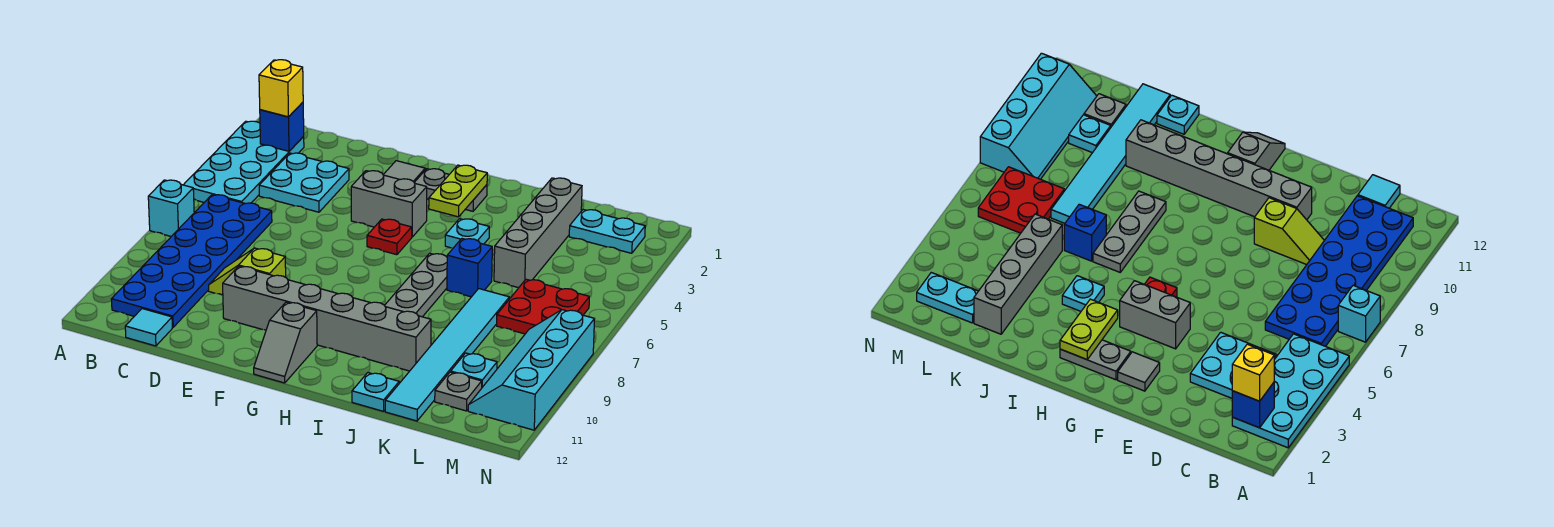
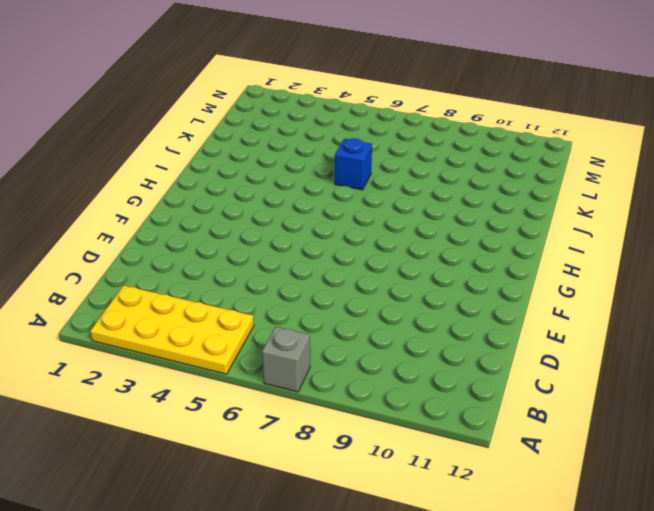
yellow 2x4 plate [90,285,254,374] -> cyan 2x4 plate [184,121,304,204]
grey 1x1 brick [262,327,310,392] -> cyan 1x1 brick [148,180,194,236]
none -> blue 2x6 plate [111,195,272,327]
none -> cyan 2x2 plate [259,153,349,212]
none -> cyan 1x1 tile [125,309,172,346]

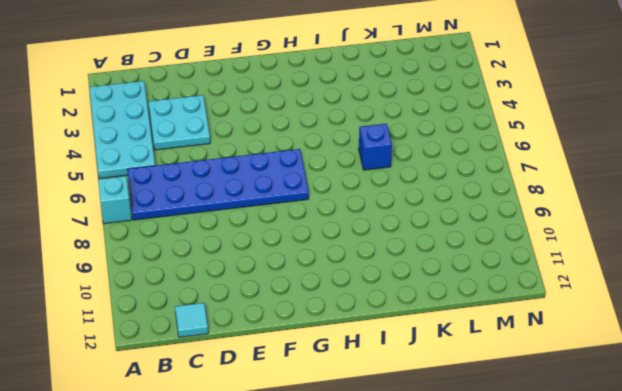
blue 2x6 plate [127,149,309,220] -> blue 2x6 plate turned to [111,195,272,327]
none -> lime 1x2 slope [209,248,286,295]
none -> grey 1x6 brick [223,266,431,371]
none -> grey 1x1 tile [383,161,425,182]

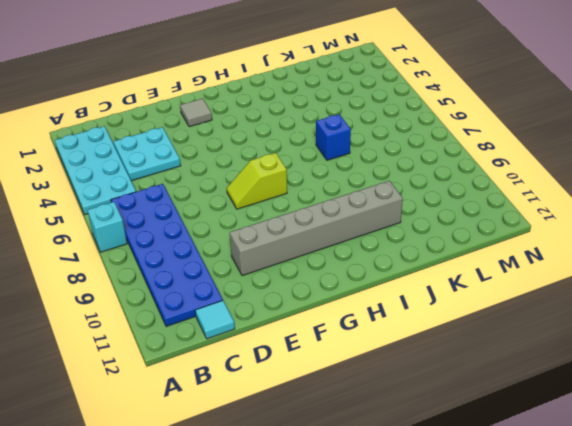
lime 1x2 slope [227,153,287,209] -> lime 1x2 slope moved to [209,248,286,295]
none -> grey 1x2 brick [351,171,427,237]
none -> grey 1x2 plate [414,169,487,211]
none -> red 1x1 plate [367,219,412,255]

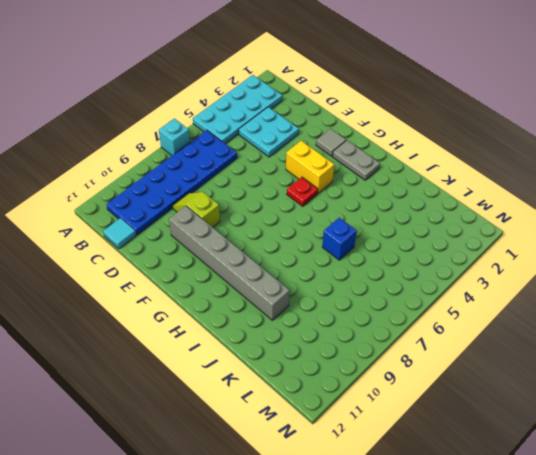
yellow 1x2 brick [286,141,334,193] -> grey 1x2 brick [351,171,427,237]
none -> grey 1x2 slope [254,302,317,383]
none -> cyan 1x1 plate [445,219,489,248]
none -> grey 1x3 plate [384,253,447,317]

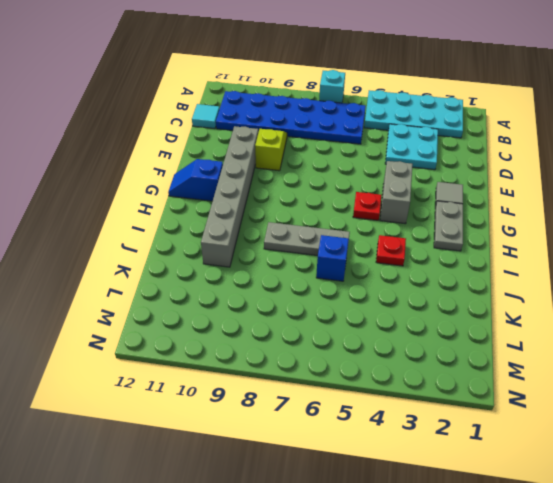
blue 1x2 slope [168,159,223,201] -> grey 1x2 slope [254,302,317,383]
red 1x1 plate [376,235,406,266] -> cyan 1x1 plate [445,219,489,248]
none -> cyan 1x1 plate [352,373,399,411]
none -> grey 1x4 brick [494,178,582,288]
none -> cyan 1x6 tile [385,289,509,421]

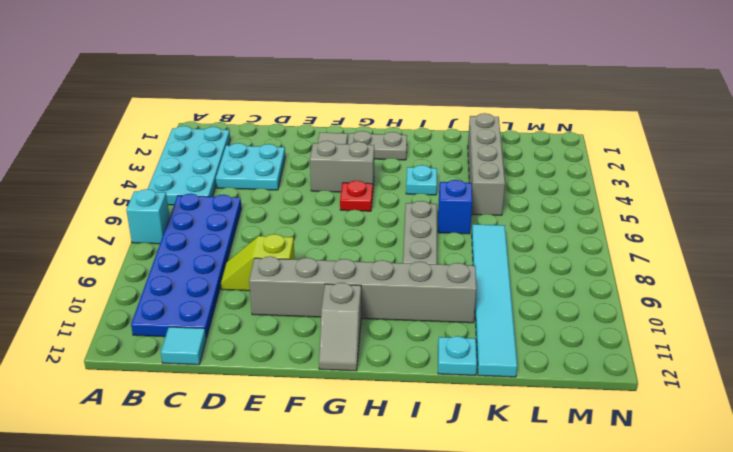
none -> cyan 1x2 plate [569,210,645,253]
none -> red 2x2 plate [497,279,589,334]
none -> cyan 1x1 plate [451,353,497,387]

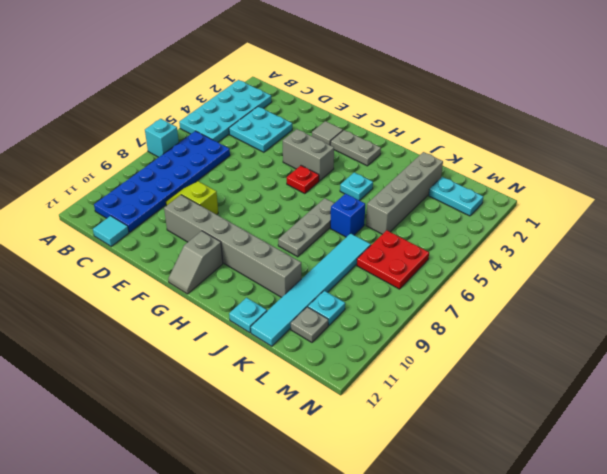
none -> cyan 2x4 slope [468,310,595,430]
none -> blue 1x1 brick [260,102,304,151]
none -> lime 1x2 plate [429,165,487,217]

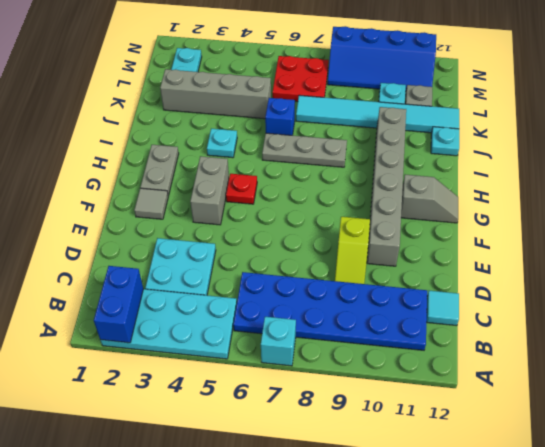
blue 1x2 brick [94,266,143,343] -> blue 1x1 brick [260,102,304,151]
blue 2x4 slope [328,26,436,89] -> cyan 2x4 slope [468,310,595,430]
none -> lime 1x2 plate [429,165,487,217]
none -> yellow 1x1 brick [259,60,303,117]

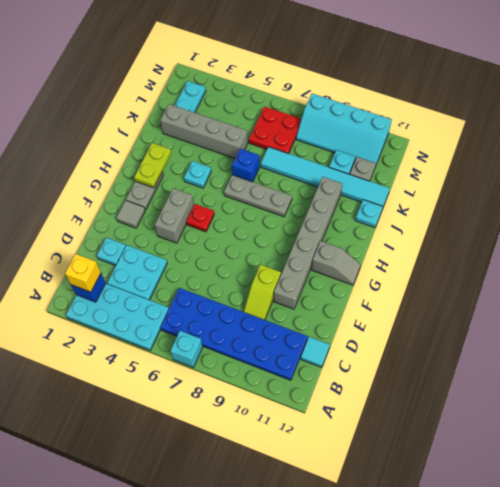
cyan 1x1 plate [97,238,126,266] -> none
lime 1x2 plate [134,143,171,188] -> lime 1x2 plate turned to [429,165,487,217]

